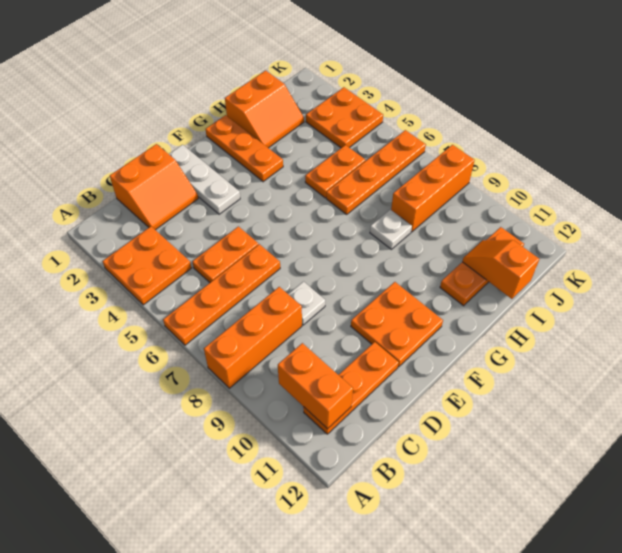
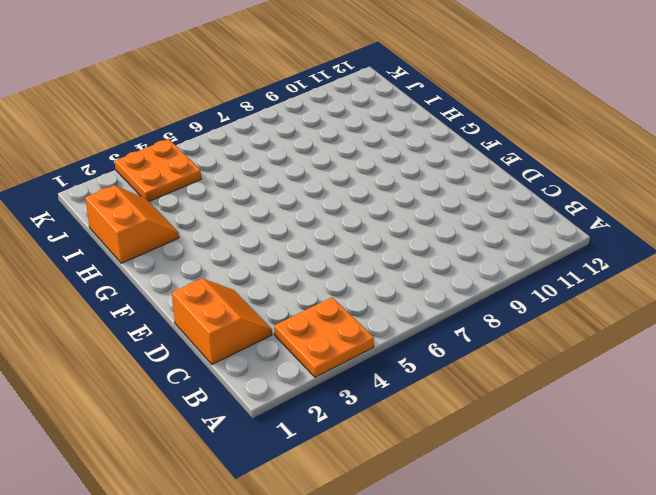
none -> orange 1x4 plate [163,244,280,345]
none -> orange 1x3 brick [204,287,302,388]
none -> orange 1x3 plate [303,342,399,434]

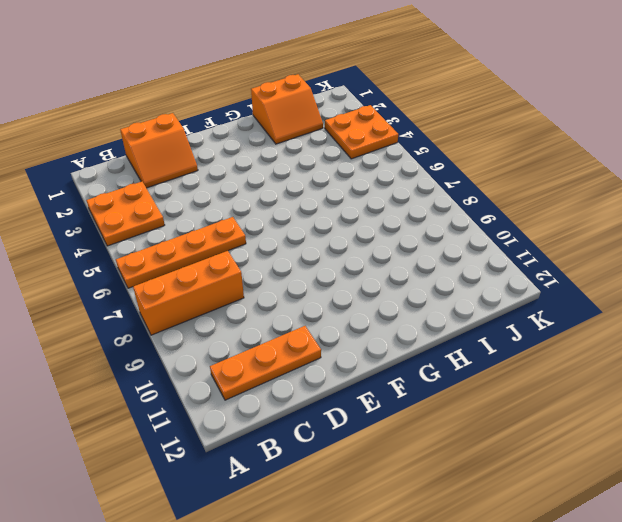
none -> orange 1x2 plate [192,226,259,283]
none -> white 1x1 plate [288,282,325,325]
none -> white 1x3 plate [169,145,240,214]

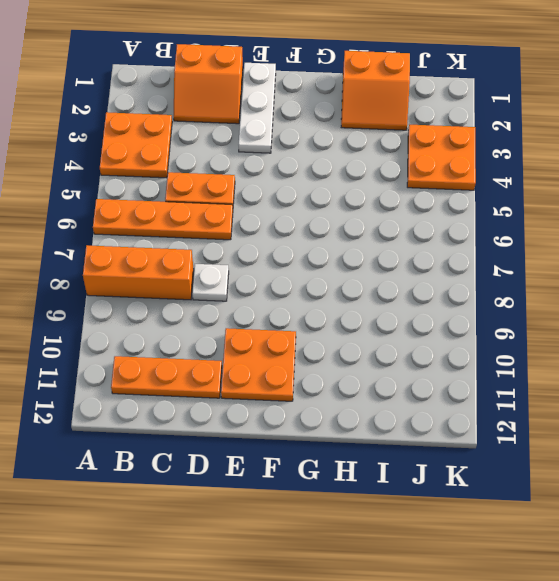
none -> orange 1x3 plate [205,115,283,182]
none -> orange 1x2 plate [305,145,365,198]
none -> orange 1x4 plate [326,130,426,214]

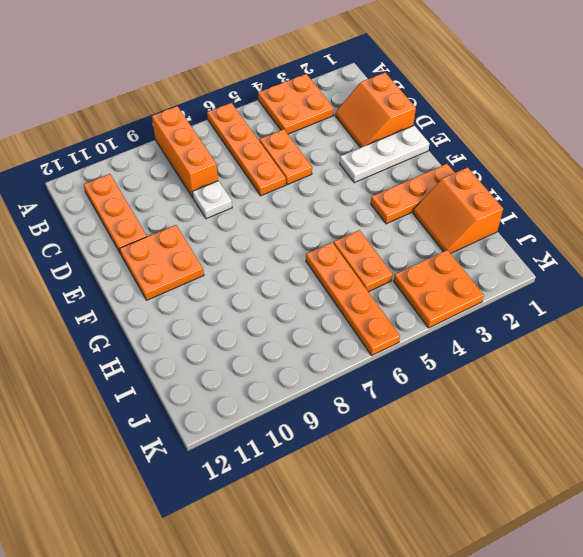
none -> white 1x1 plate [370,210,412,249]
none -> orange 1x3 plate [440,227,524,306]
none -> orange 1x3 brick [391,145,475,232]

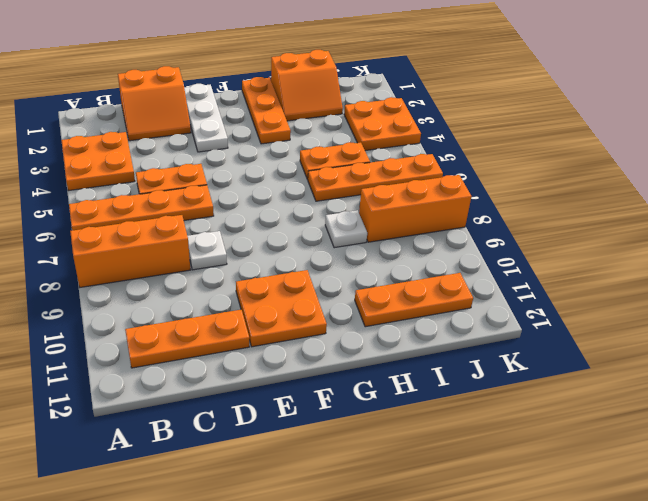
none -> orange 1x2 brick [278,343,353,429]
none -> orange 1x2 slope [462,240,539,299]

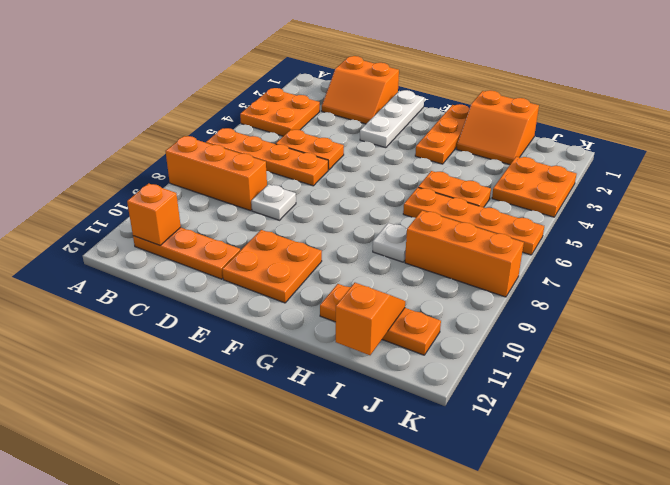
orange 1x1 brick [127,183,181,245] -> orange 1x2 brick [278,343,353,429]

